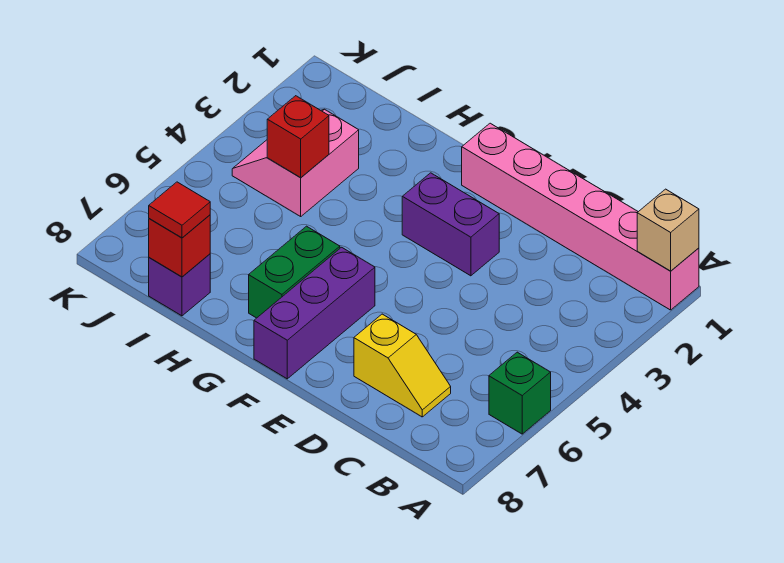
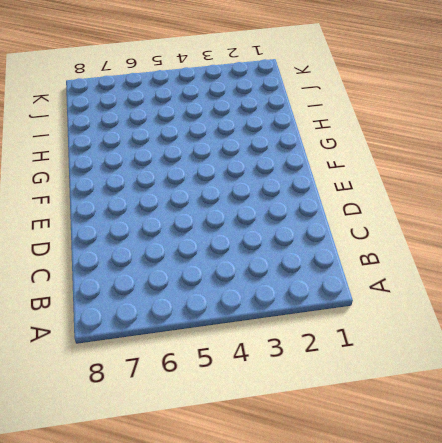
none -> pink 1x6 brick [462,123,699,310]
none -> green 1x1 brick [489,352,551,434]
none -> yellow 1x2 slope [354,314,451,417]

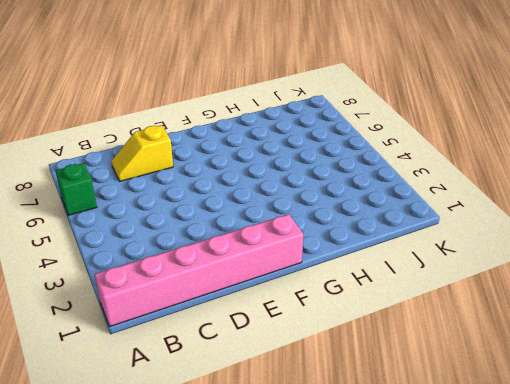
none -> purple 1x2 brick [402,173,499,276]
none -> purple 1x3 brick [254,247,375,379]
none -> green 1x2 brick [249,226,340,318]

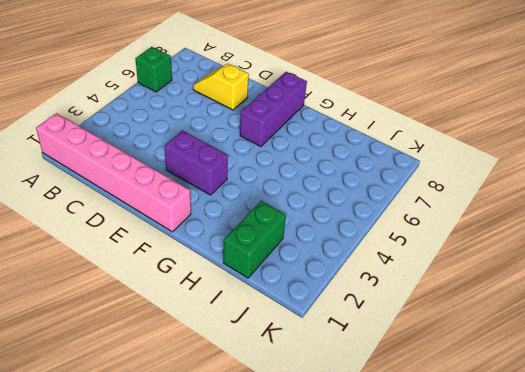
green 1x2 brick [223,201,286,278] -> green 1x2 brick moved to [249,226,340,318]
none -> pink 2x2 slope [232,109,359,216]
none -> purple 1x1 brick [149,254,210,316]
none -> tan 1x1 brick [637,189,699,271]

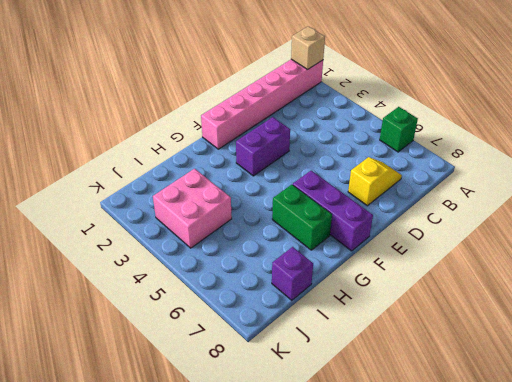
pink 2x2 brick [153,169,232,248] -> pink 2x2 slope [232,109,359,216]
none -> red 1x1 brick [267,96,329,178]
none -> red 1x1 brick [149,215,210,277]
none -> red 1x1 tile [149,182,210,238]

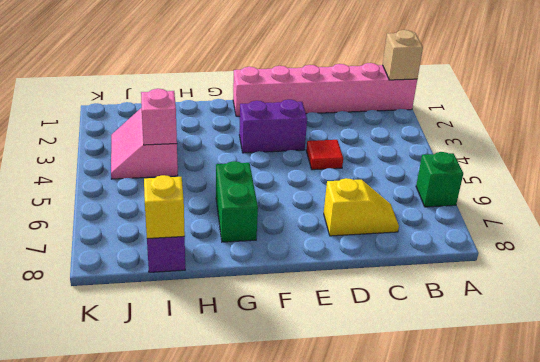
red 1x1 tile [306,140,343,170] -> red 1x1 tile moved to [149,182,210,238]
pink 1x1 brick [141,89,177,145] -> red 1x1 brick [267,96,329,178]
yellow 1x1 brick [144,175,185,239] -> red 1x1 brick [149,215,210,277]
none -> purple 1x3 brick [254,247,375,379]

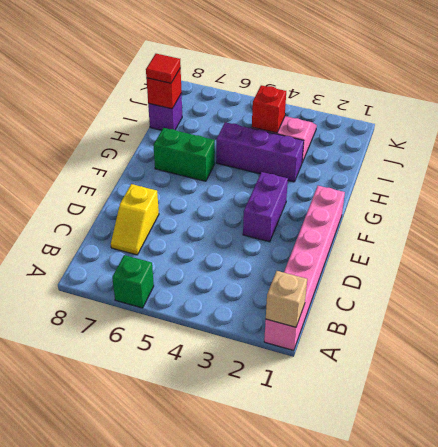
purple 1x3 brick [216,122,304,182] -> purple 1x3 brick moved to [254,247,375,379]

